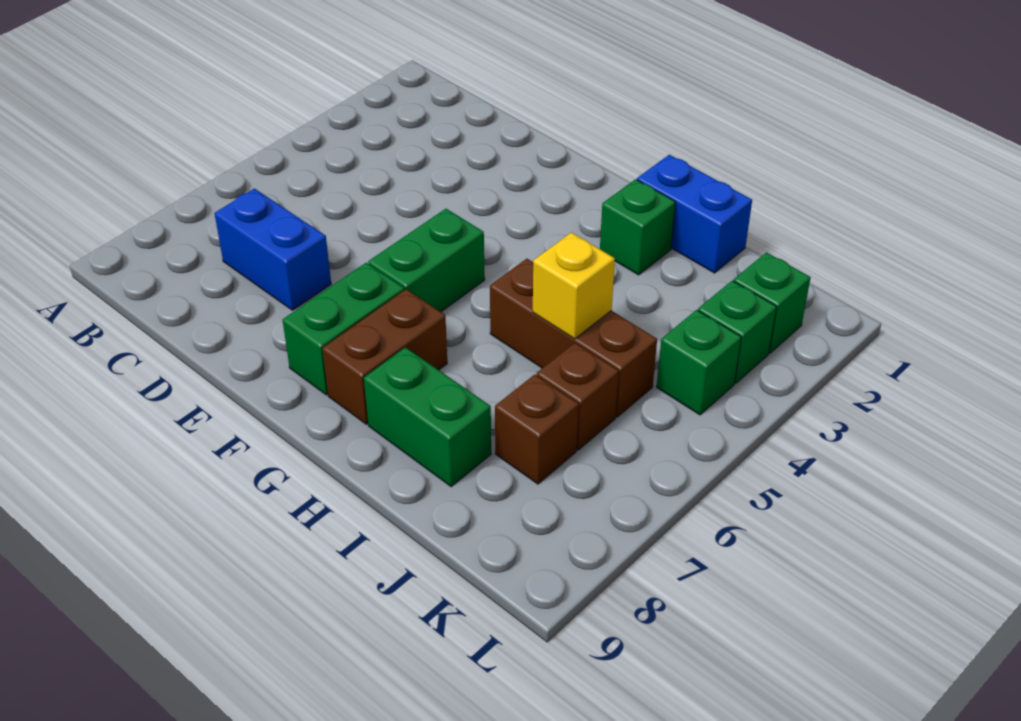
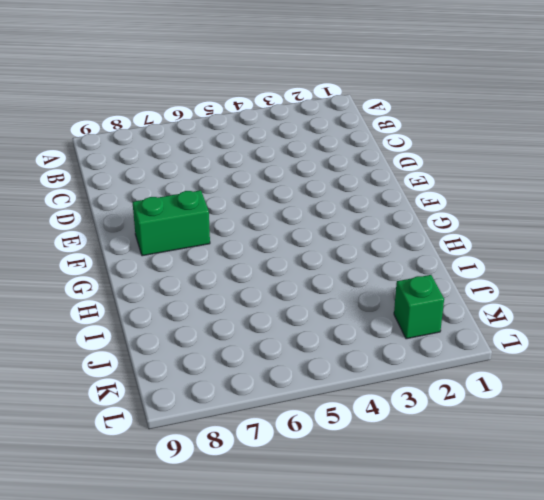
none -> blue 1x2 brick [215,189,331,310]
none -> green 1x2 brick [368,209,485,312]
none -> brown 1x2 brick [322,289,447,424]

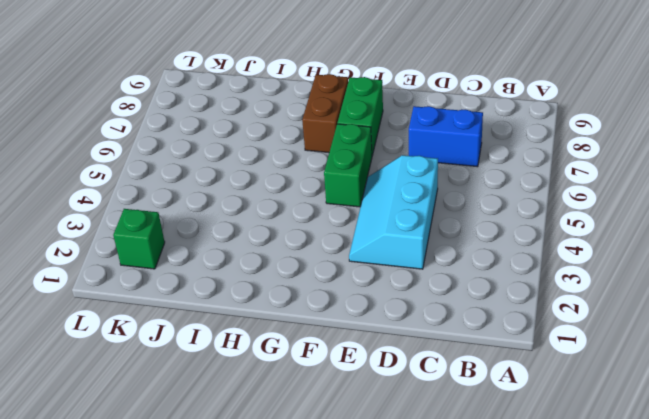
cyan 2x3 slope [349,155,438,269] -> none
none -> blue 1x2 brick [637,155,752,273]
none -> green 1x1 brick [600,179,676,275]
none -> brown 1x3 brick [490,259,657,417]

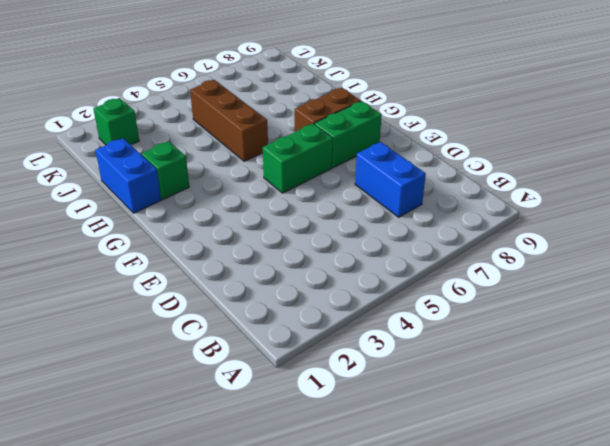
none -> green 1x2 brick [364,347,491,487]
none -> brown 1x1 brick [537,343,619,450]
none -> brown 1x1 brick [495,375,579,484]

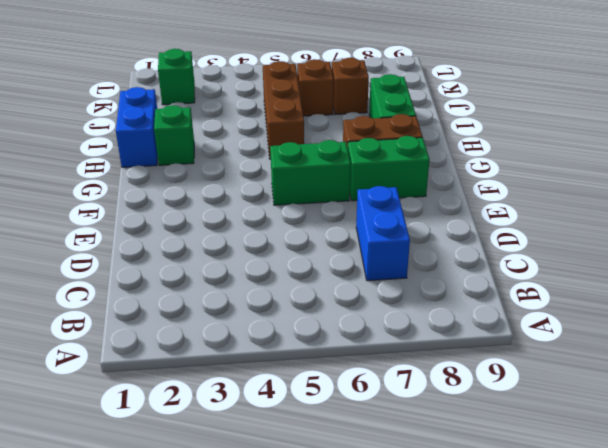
none -> green 1x1 brick [698,281,777,383]
none -> green 1x1 brick [657,310,741,415]
none -> yellow 1x1 brick [533,233,615,339]

